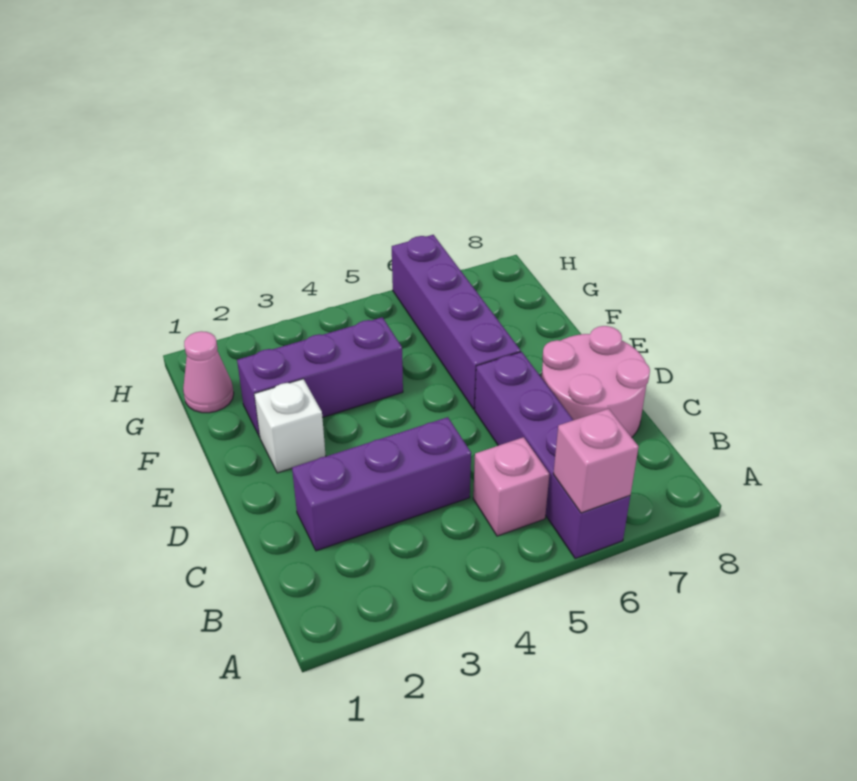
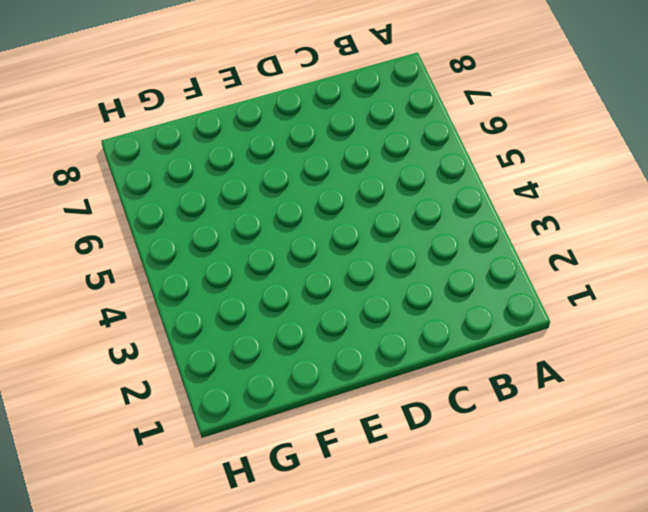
none -> purple 1x4 brick [475,352,630,559]
none -> pink 1x1 brick [473,437,549,536]

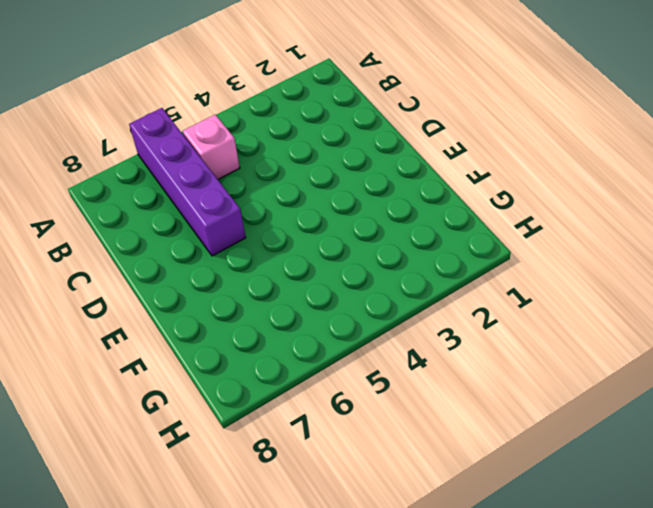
none -> purple 1x3 brick [292,417,471,551]
none -> pink 2x2 round brick [542,326,650,437]

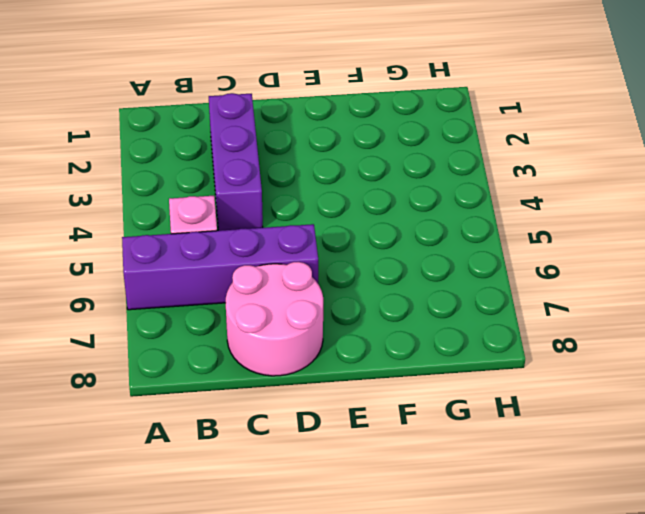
none -> white 1x1 brick [254,379,326,473]
none -> purple 1x4 brick [392,235,521,409]

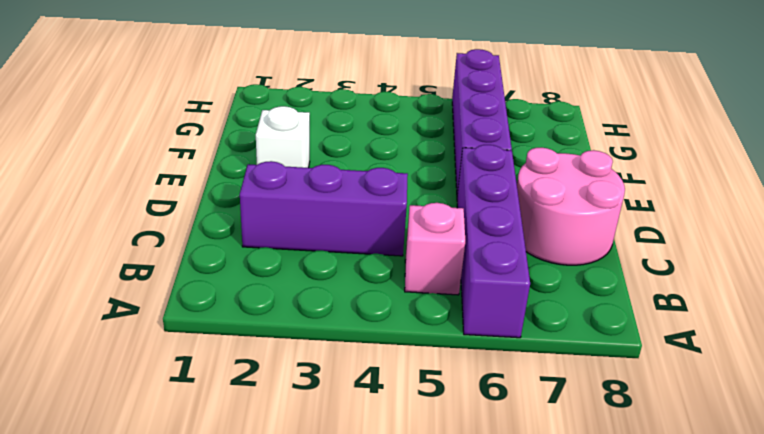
none -> purple 1x3 brick [237,317,403,437]
none -> pink 1x1 cone [183,331,234,413]

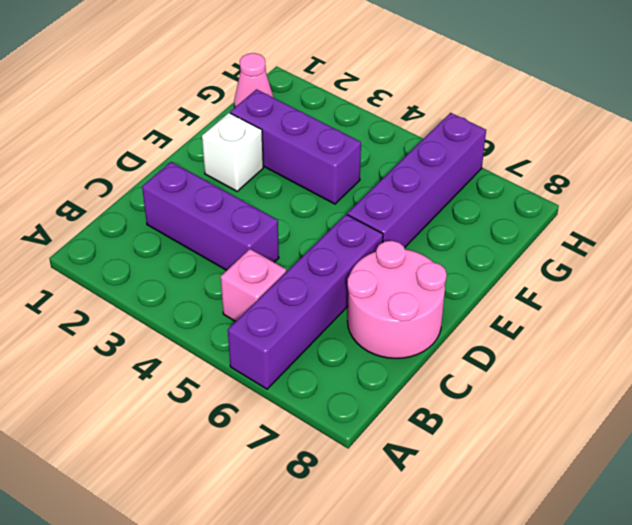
none -> pink 1x1 brick [553,409,639,513]

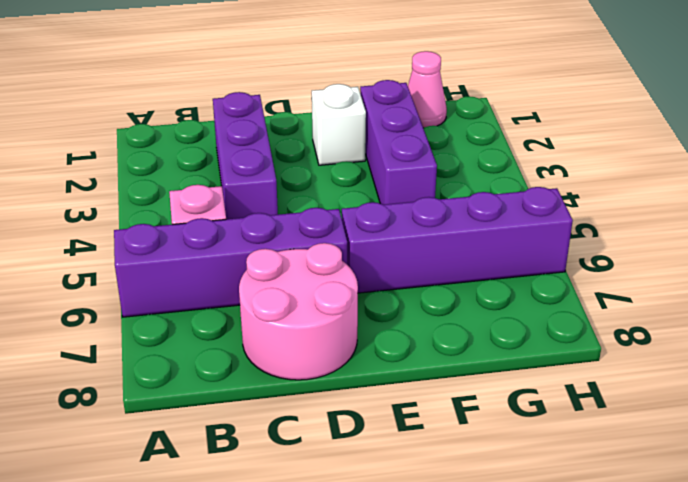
none -> pink 1x1 brick [553,409,639,513]

